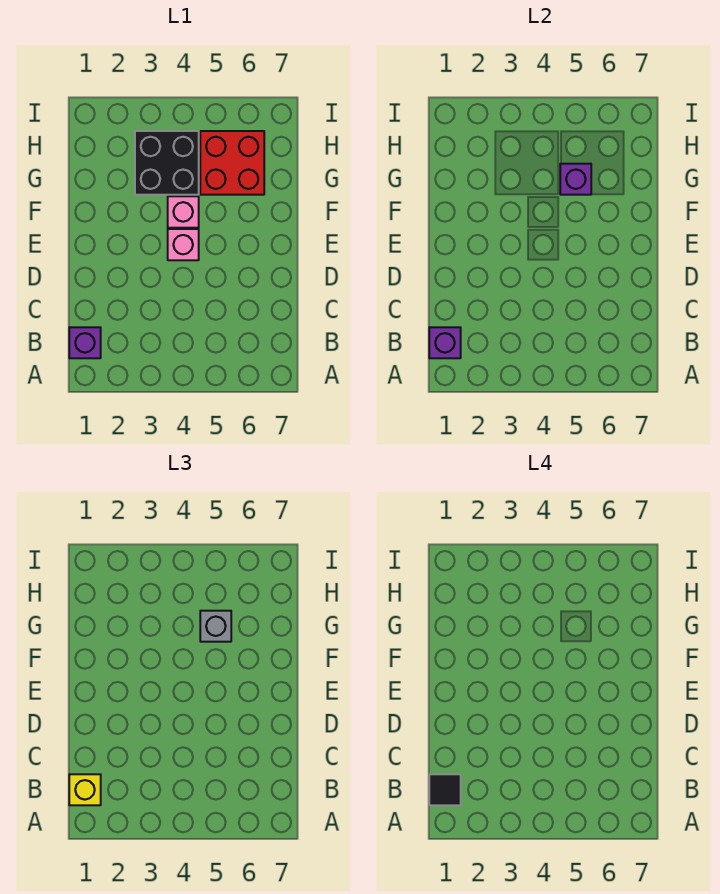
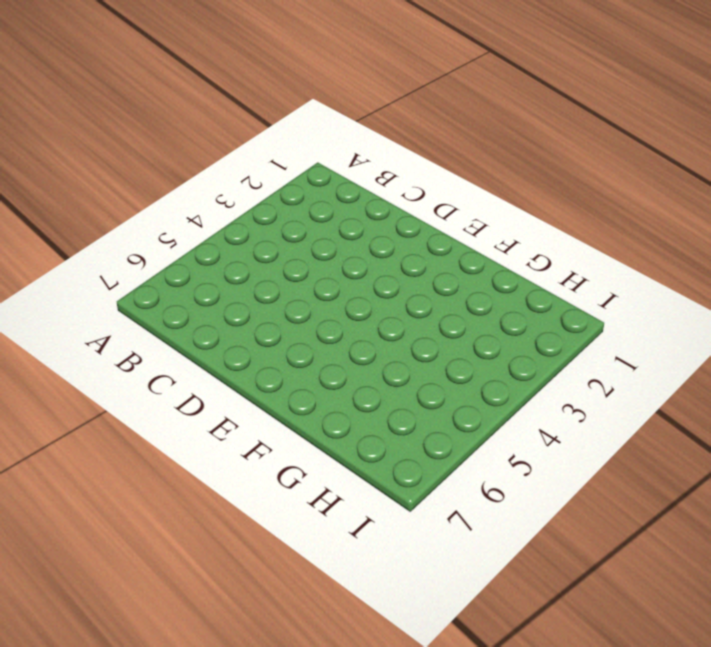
none -> purple 1x1 brick [69,327,101,358]
none -> pink 1x1 brick [168,229,199,260]

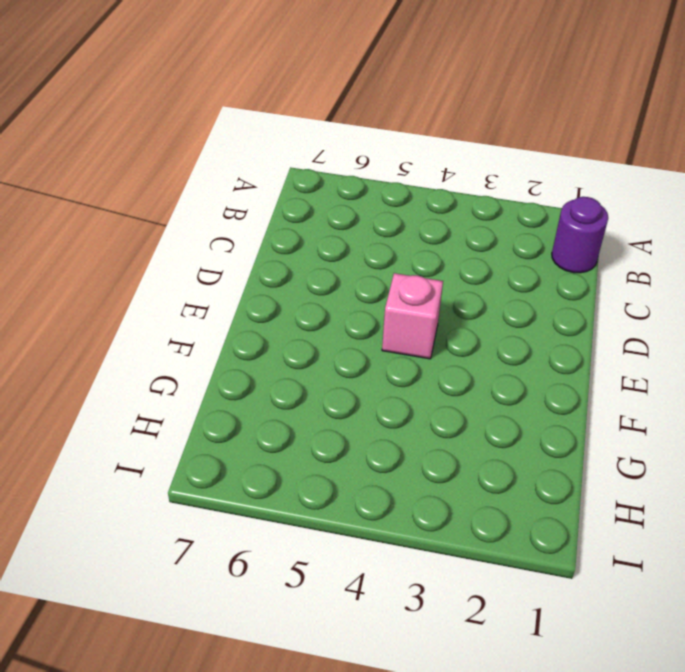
purple 1x1 round brick [552,197,608,273] -> purple 1x1 brick [69,327,101,358]
none -> pink 1x1 brick [168,196,199,228]
none -> black 2x2 brick [135,131,199,195]

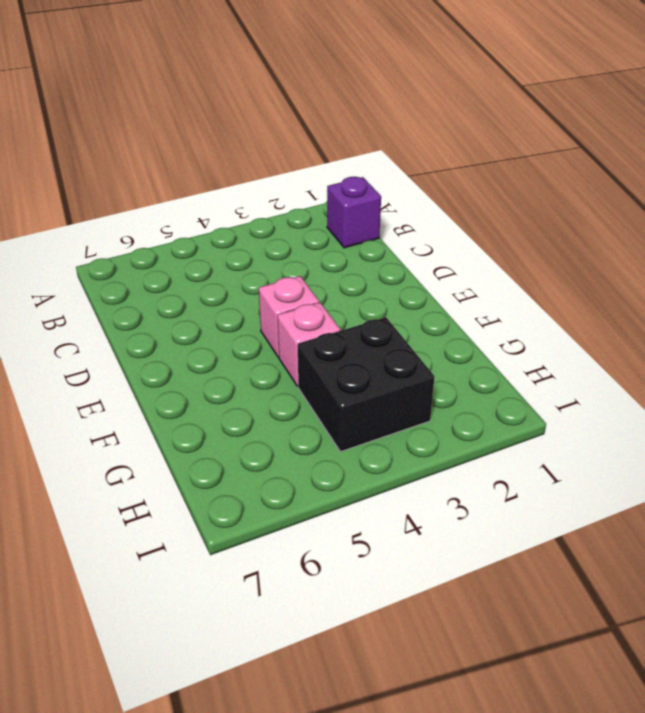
none -> red 2x2 brick [200,131,264,195]
none -> purple 1x1 brick [429,327,461,358]

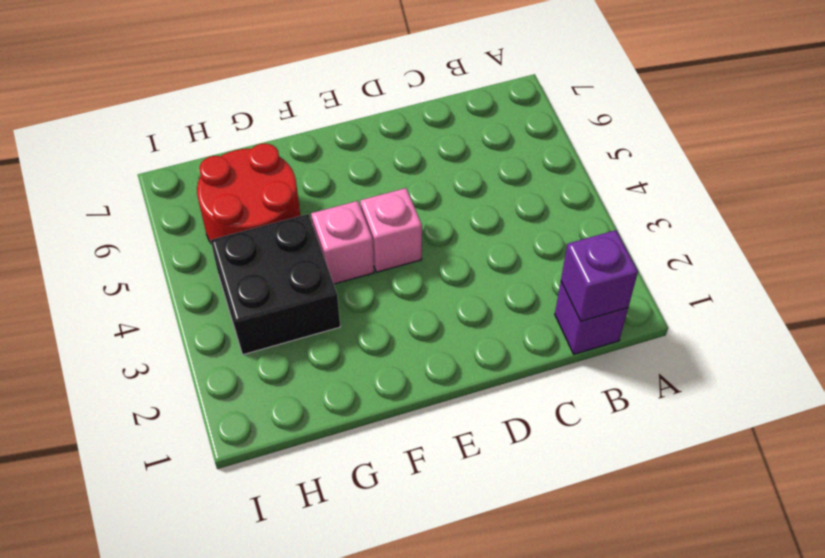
red 2x2 round brick [197,144,300,243] -> red 2x2 brick [200,131,264,195]
none -> purple 1x1 brick [560,164,591,195]
none -> yellow 1x1 brick [69,774,101,805]

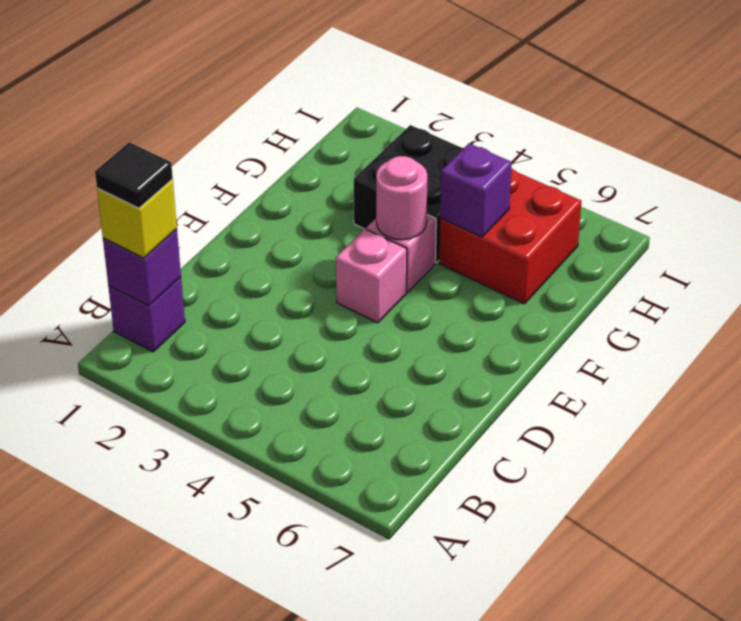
pink 1x1 round brick [376,156,427,240] -> none
none -> grey 1x1 brick [200,611,231,642]

